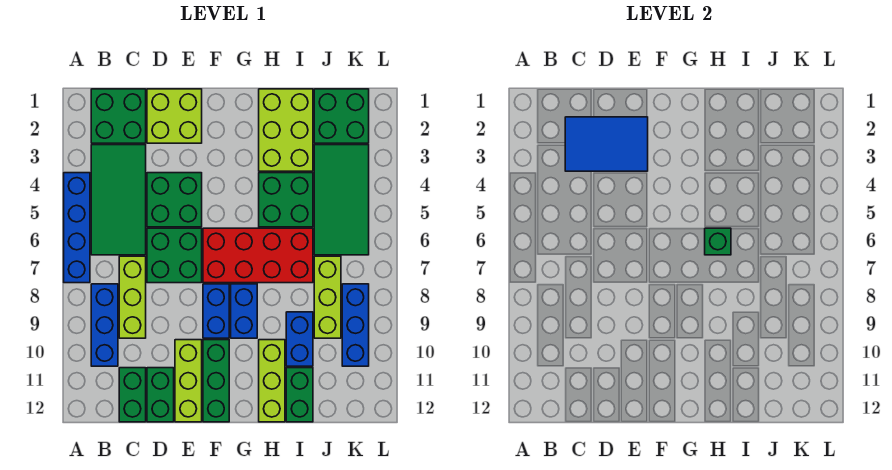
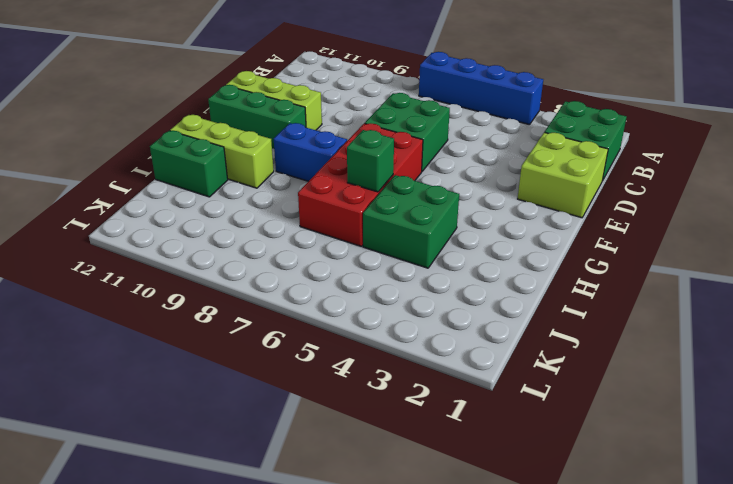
none -> green 2x4 tile [91,145,146,255]
none -> blue 1x3 brick [91,284,118,366]
none -> lime 1x3 brick [119,256,146,338]

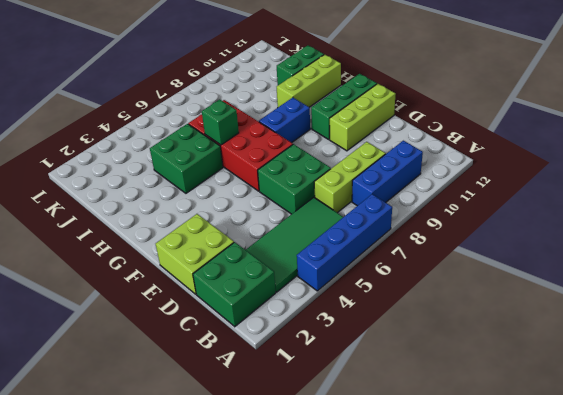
none -> green 1x2 brick [119,368,146,422]
none -> green 2x2 brick [147,173,202,227]
none -> green 1x2 brick [147,368,174,422]

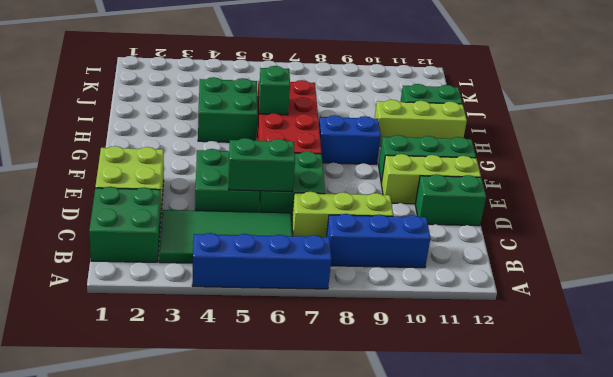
green 1x2 brick [229,138,295,192] -> green 1x2 brick moved to [119,368,146,422]
none -> blue 1x2 brick [203,284,229,338]
none -> lime 2x3 brick [259,89,313,171]
none -> blue 1x2 brick [286,312,313,366]

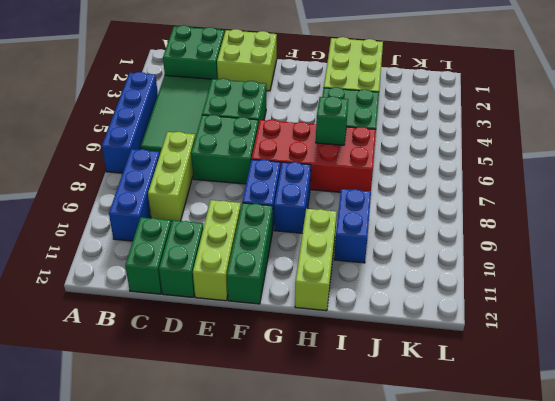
none -> green 1x2 brick [286,368,313,422]
none -> green 2x2 brick [314,89,369,143]
none -> green 2x4 tile [314,145,369,255]

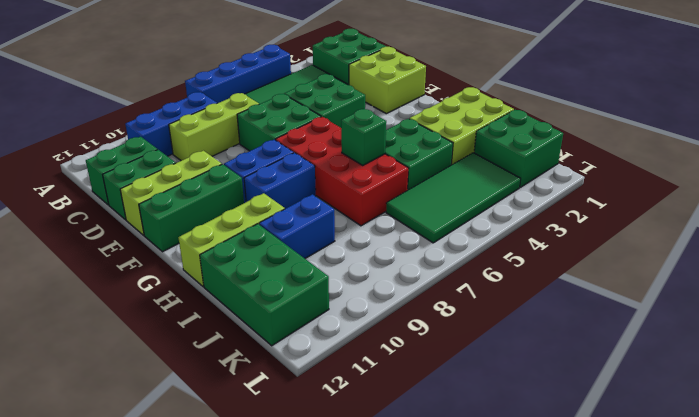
green 2x3 brick [200,224,329,346] -> green 1x2 brick [286,368,313,422]
none -> lime 1x3 brick [314,256,341,338]
none -> blue 1x3 brick [342,284,369,366]
none -> blue 2x3 tile [565,117,648,171]

